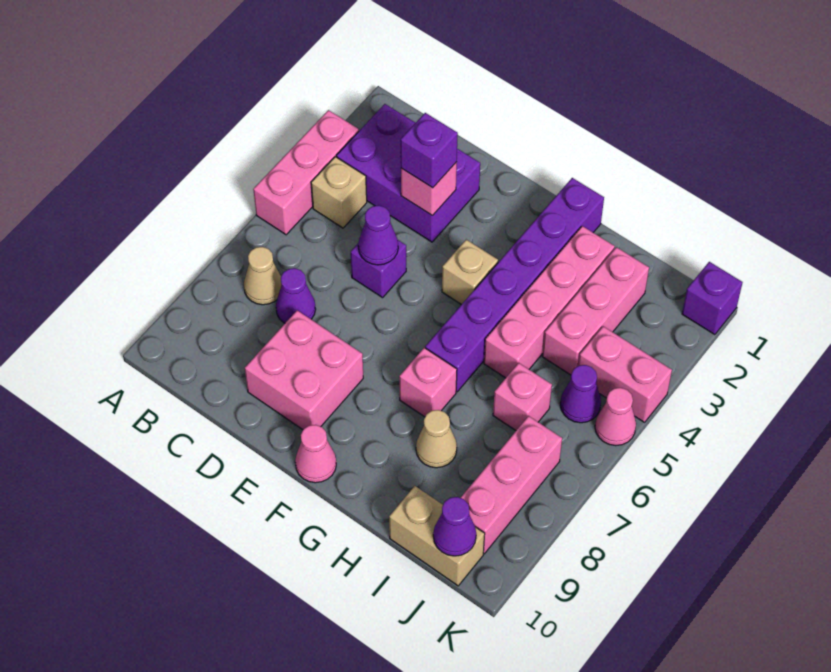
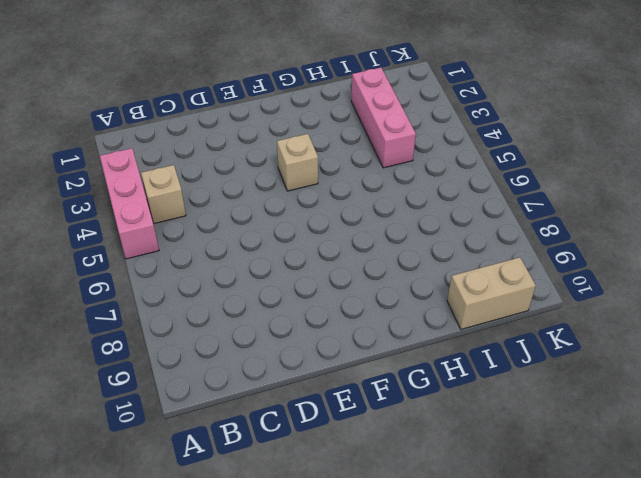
none -> purple 2x3 brick [336,104,480,242]
none -> tan 1x1 cone [244,247,282,305]
none -> purple 1x1 cone [276,268,316,323]

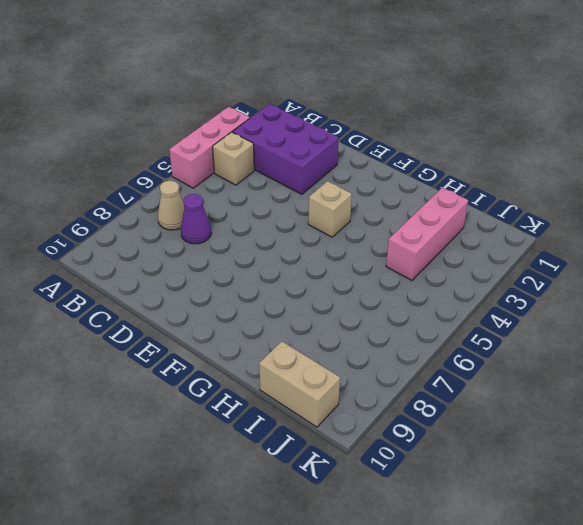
none -> purple 1x1 brick [351,240,406,298]
none -> pink 2x2 brick [245,310,363,430]
none -> pink 1x1 cone [295,425,336,483]

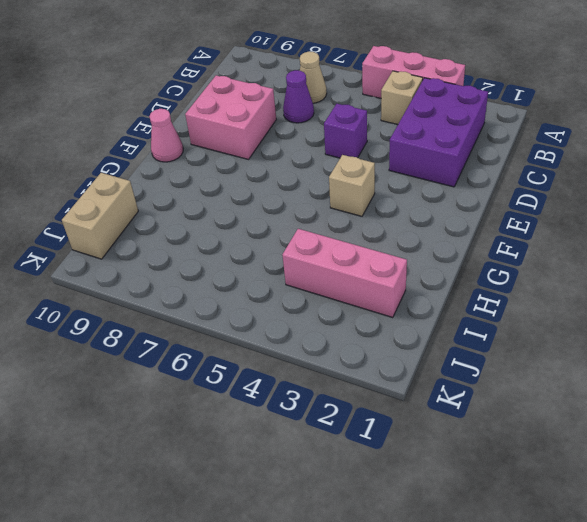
none -> purple 1x6 brick [425,178,604,392]
none -> pink 1x1 brick [399,348,457,417]
none -> pink 1x4 brick [484,226,615,378]

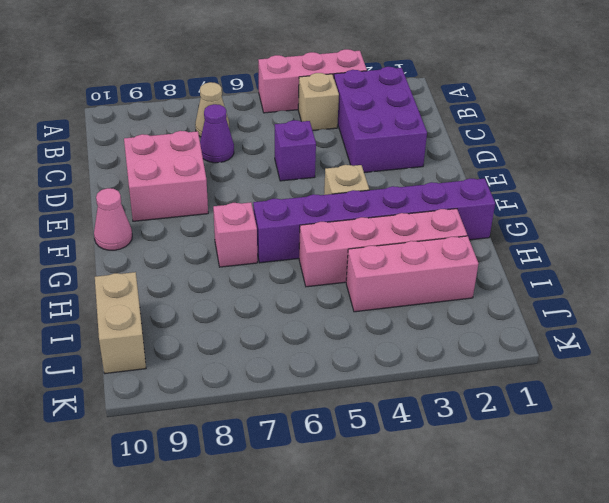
none -> tan 1x1 cone [416,410,457,468]
none -> pink 1x1 brick [493,363,552,430]
none -> pink 1x2 brick [578,326,672,422]

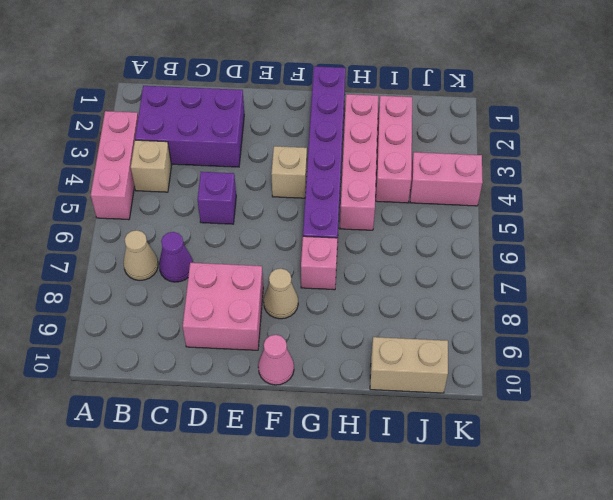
tan 1x1 cone [264,269,298,319] -> tan 1x1 cone moved to [416,410,457,468]
none -> pink 1x1 brick [493,363,552,430]
none -> purple 1x1 cone [560,365,601,423]
none -> pink 1x3 brick [461,416,562,554]

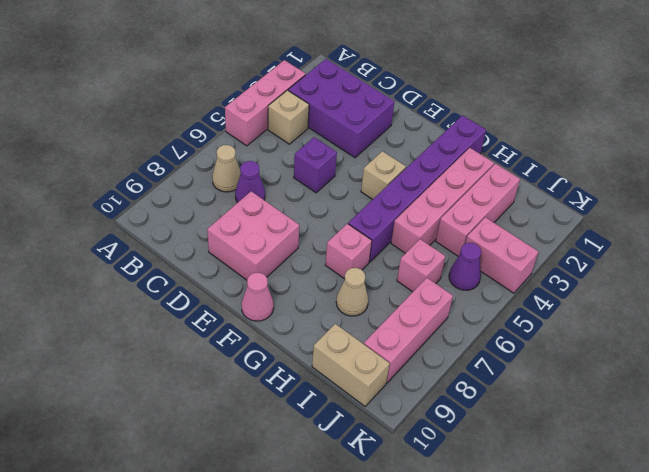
none -> purple 1x1 brick [682,262,742,335]
none -> pink 1x1 cone [595,388,636,446]
none -> pink 1x1 brick [401,162,457,216]

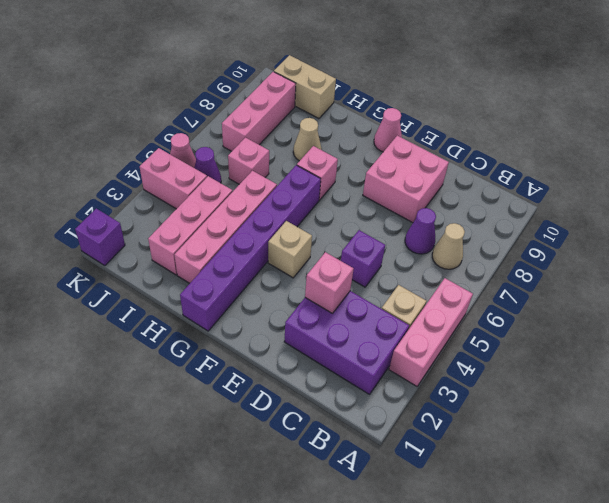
none -> purple 1x1 cone [358,206,398,265]
none -> purple 1x1 cone [433,497,476,556]
none -> purple 1x1 brick [401,113,458,188]

